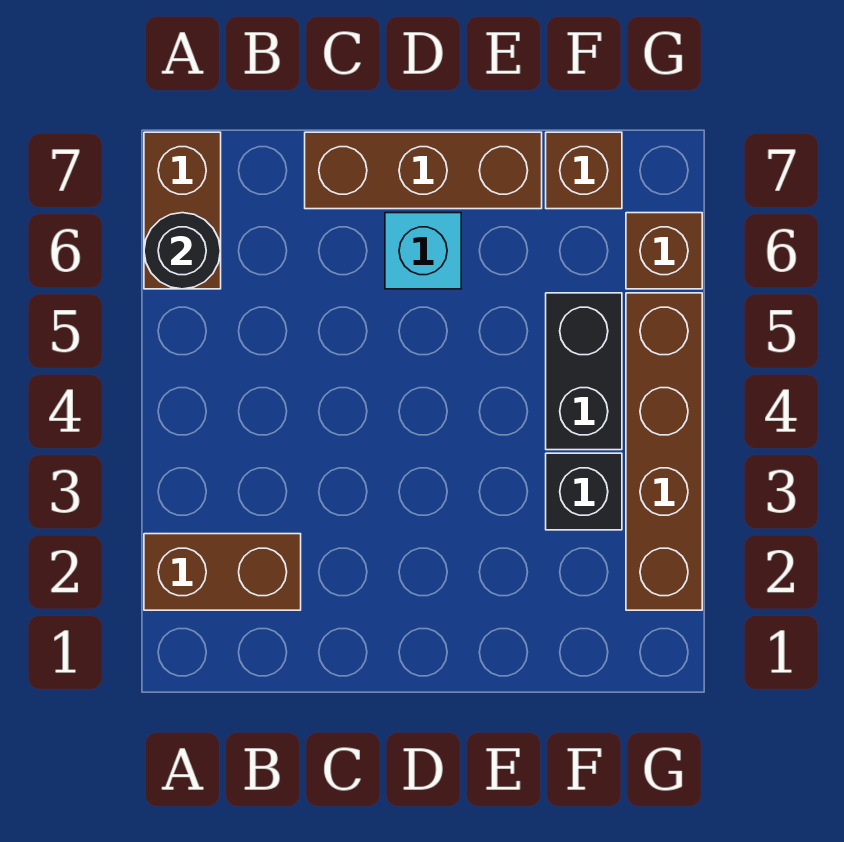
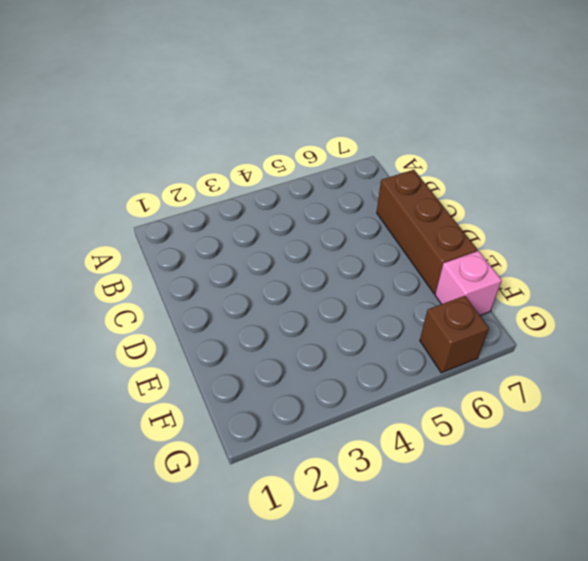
pink 1x1 brick [435,251,502,315] -> brown 1x1 brick [546,132,622,209]
none -> brown 1x2 brick [144,534,301,610]
none -> brown 1x2 brick [144,132,221,289]

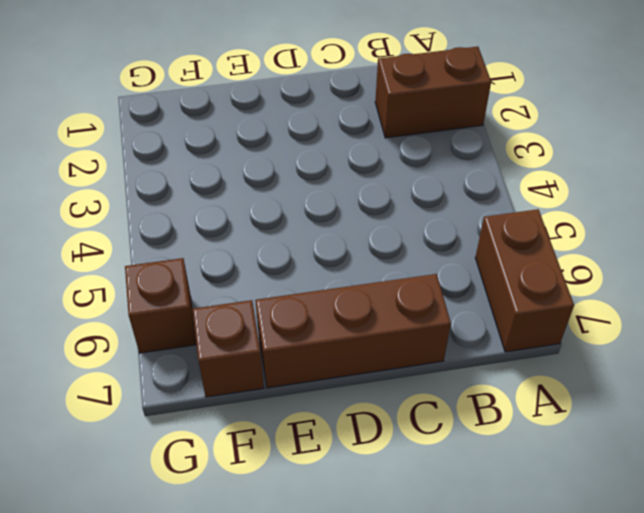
none -> cyan 1x1 brick [385,213,461,289]
none -> black 1x1 brick [546,453,622,530]

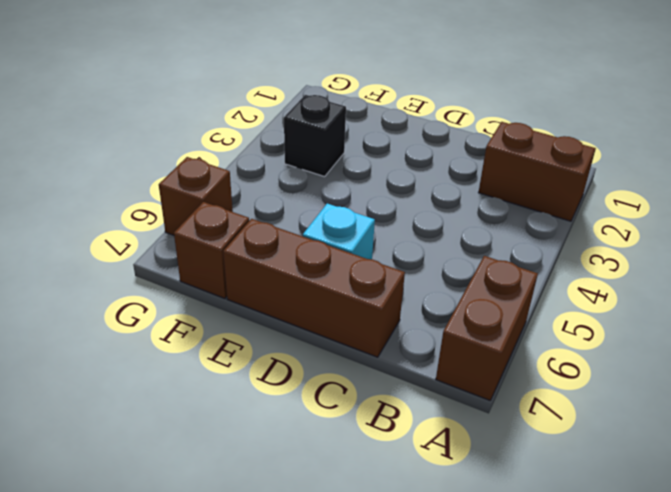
none -> black 1x2 brick [546,293,622,450]
none -> brown 1x4 brick [626,293,702,610]

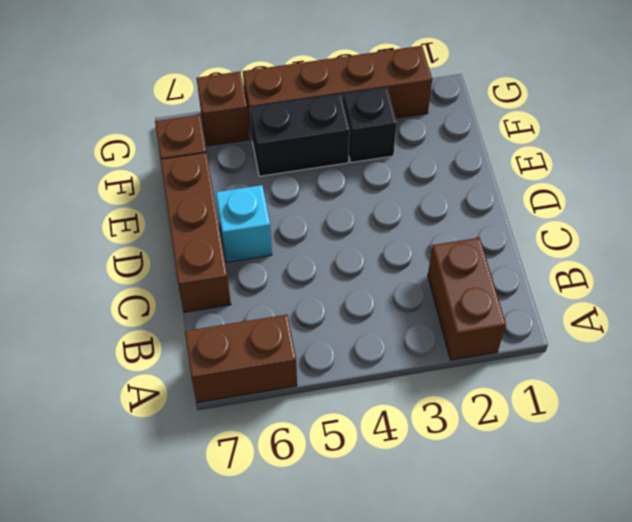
none -> black 1x1 round brick [144,213,221,289]

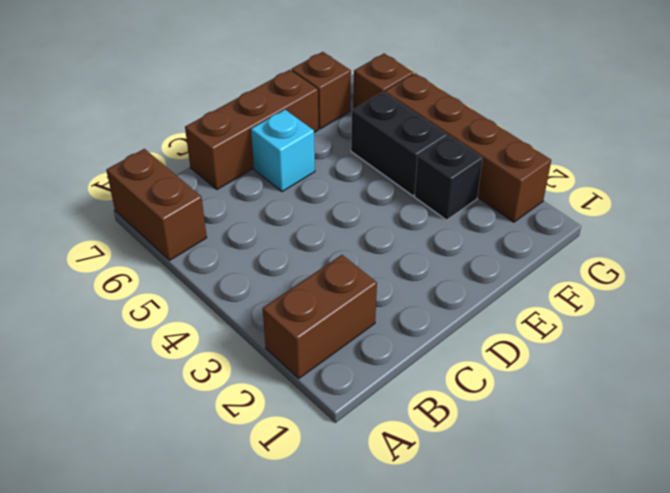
none -> black 1x1 round brick [144,213,221,289]

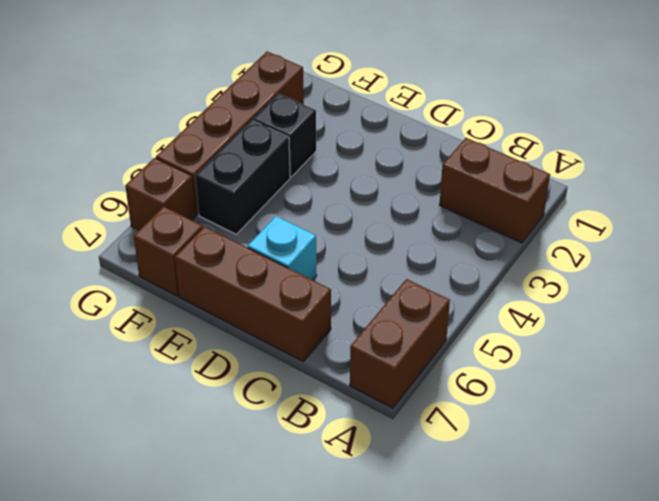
none -> black 1x1 round brick [144,213,221,289]

